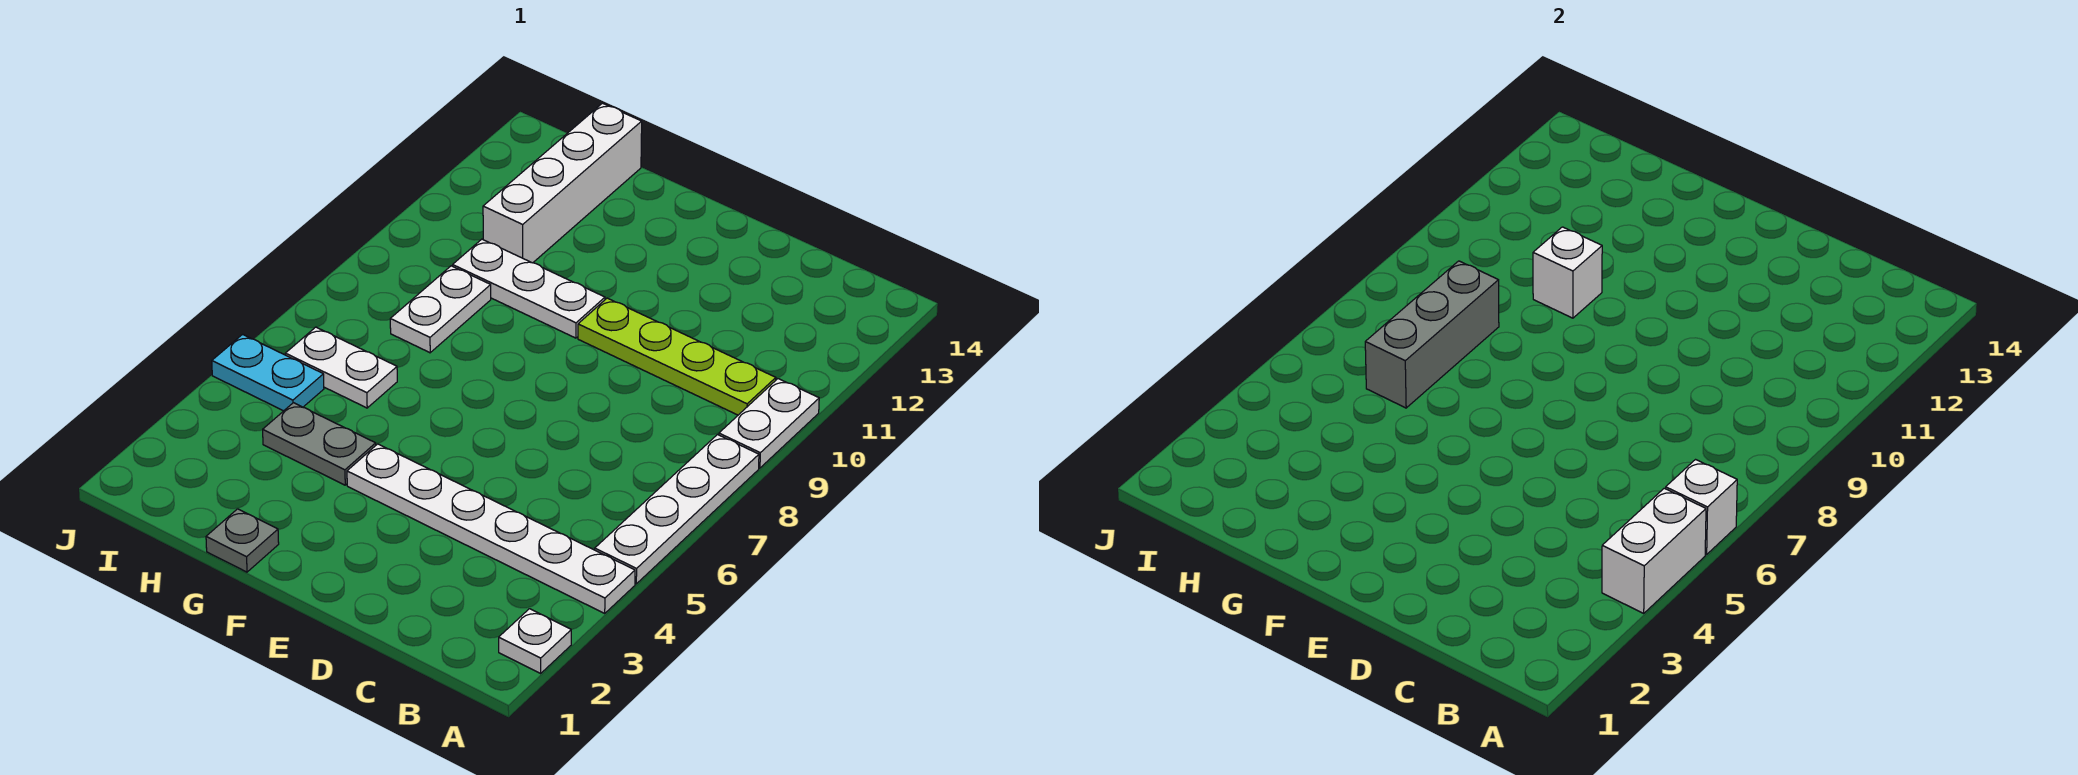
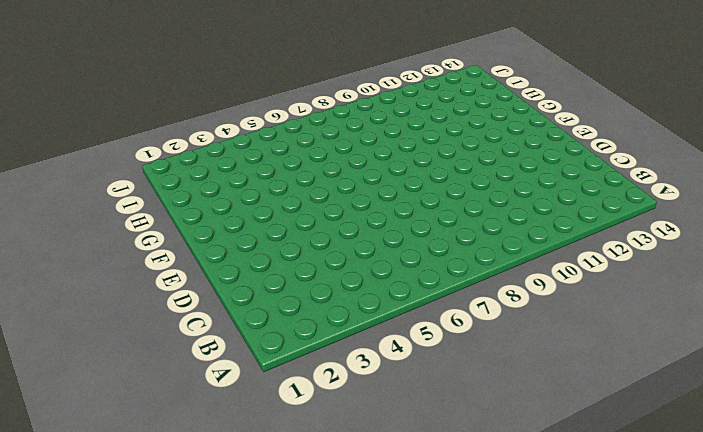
none -> white 1x1 plate [499,609,571,673]
none -> white 1x6 plate [347,444,635,613]
none -> white 1x4 plate [595,435,759,584]

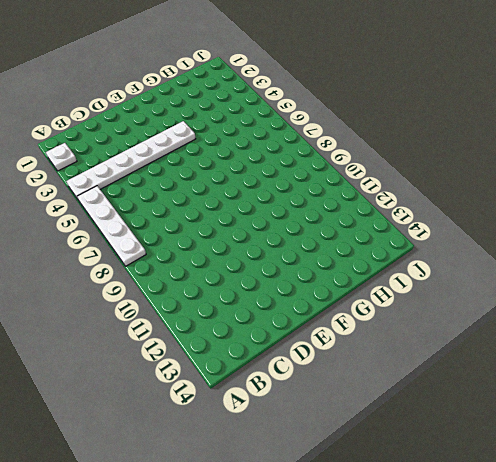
none -> white 1x2 plate [719,379,819,468]
none -> lime 1x4 plate [578,298,776,415]
none -> white 1x3 plate [453,239,605,338]

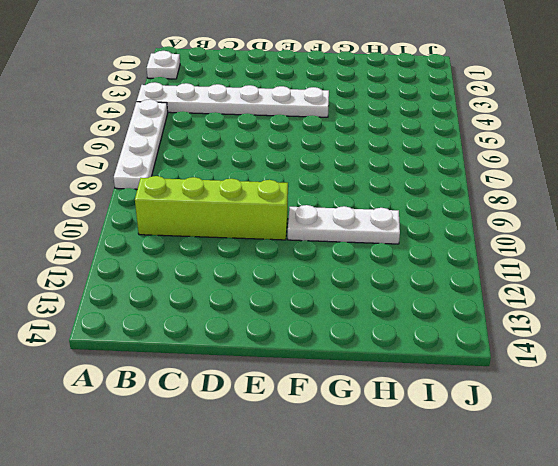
lime 1x4 brick [135,176,288,240] -> lime 1x4 plate [578,298,776,415]
none -> white 1x2 plate [719,379,819,468]
none -> grey 1x1 plate [206,509,279,572]
none -> grey 1x2 plate [263,403,376,485]

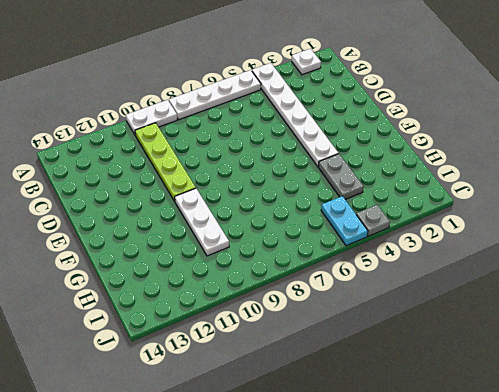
grey 1x1 plate [356,205,390,236] -> grey 1x1 plate moved to [206,509,279,572]
none -> white 1x2 plate [285,327,397,408]
none -> white 1x2 plate [390,266,491,353]
none -> white 1x4 brick [483,103,642,263]

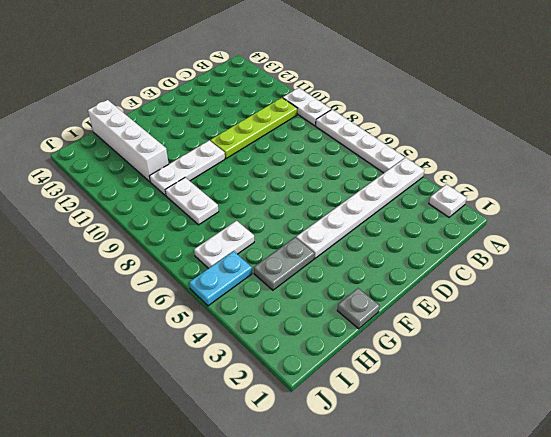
none -> white 1x2 brick [1602,488,1706,613]
none -> white 1x1 brick [1666,460,1737,554]
none -> white 1x1 brick [1533,227,1602,318]

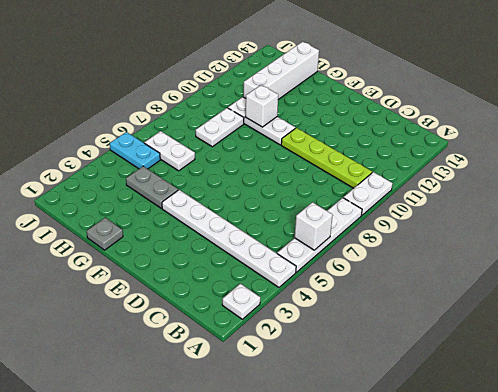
none -> white 1x2 brick [1602,488,1706,613]
none -> grey 1x3 brick [1365,261,1499,408]

